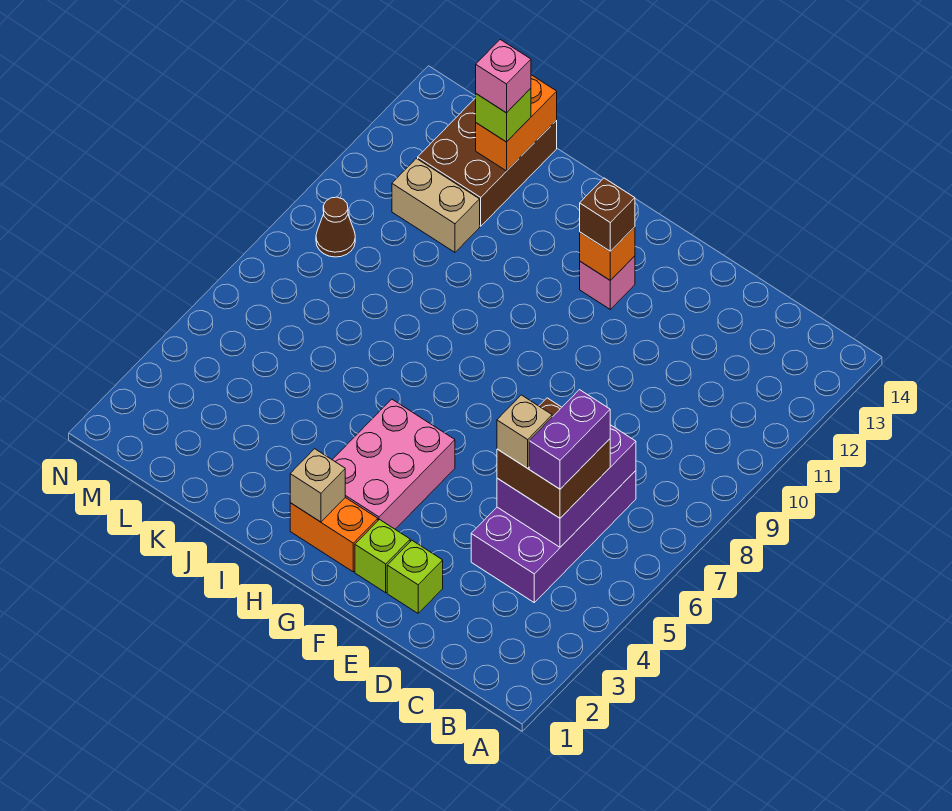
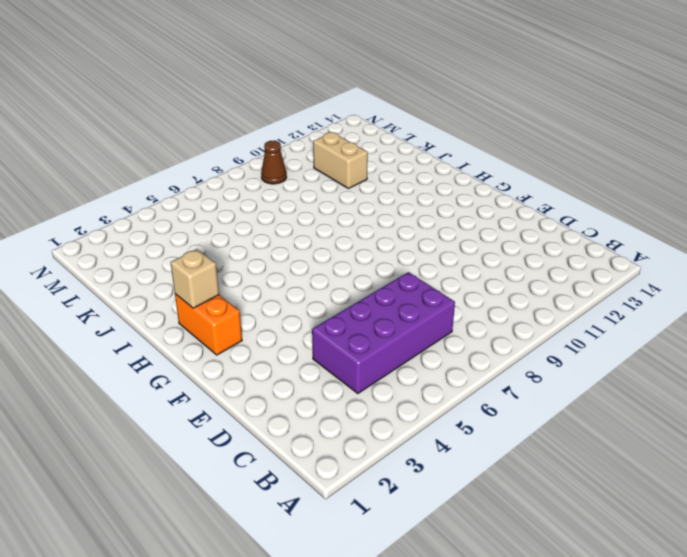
none -> lime 1x1 brick [387,540,443,613]
none -> lime 1x1 brick [355,520,410,593]
none -> pink 2x3 brick [332,399,455,529]

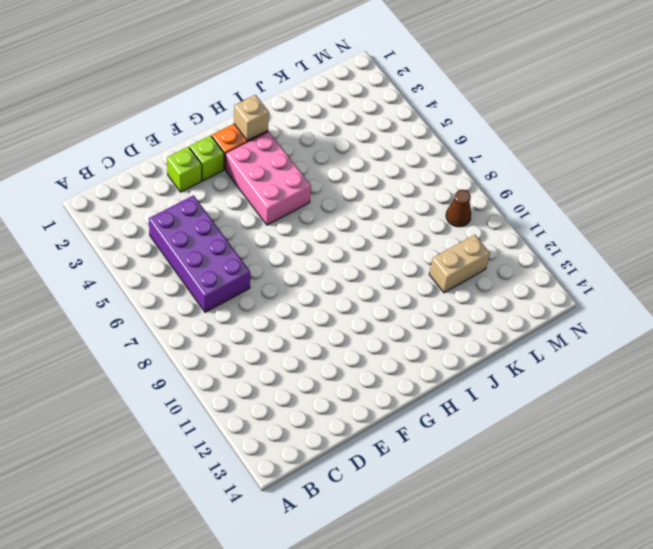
none -> pink 1x1 brick [580,256,635,309]
none -> brown 2x3 brick [418,98,557,226]
none -> purple 2x3 brick [497,425,636,547]

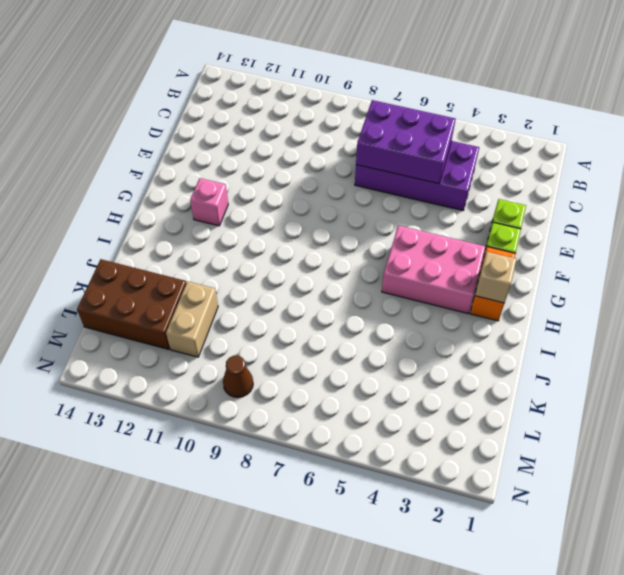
none -> orange 1x1 brick [580,227,635,281]
none -> orange 1x2 brick [476,75,557,171]
none -> brown 2x2 brick [497,398,610,518]

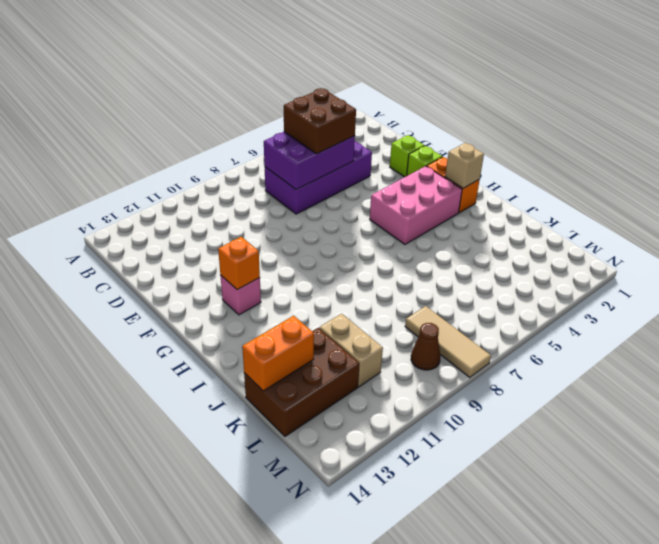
tan 1x3 tile [405,306,491,377] -> none
none -> brown 1x1 brick [580,178,635,251]
none -> lime 1x1 brick [476,88,531,142]
none -> purple 1x2 brick [529,390,610,489]

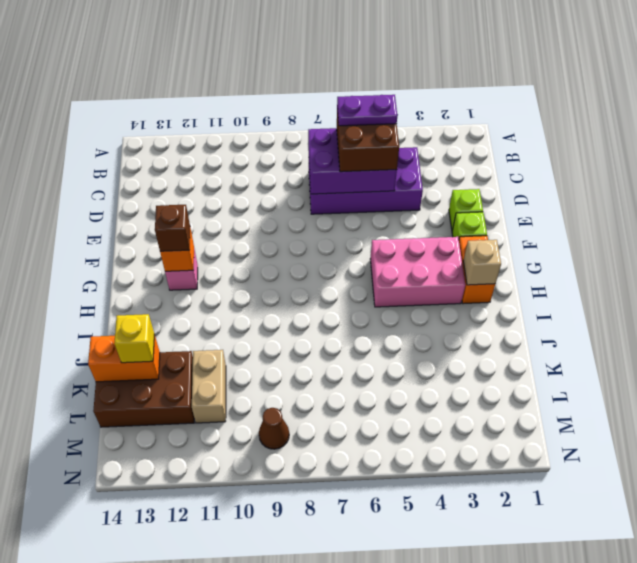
purple 1x2 plate [337,95,397,126] -> purple 1x2 brick [529,390,610,489]
yellow 1x1 brick [114,314,154,363] -> lime 1x1 brick [476,88,531,142]
none -> tan 1x1 brick [497,395,552,468]
none -> pink 1x1 brick [476,40,531,113]

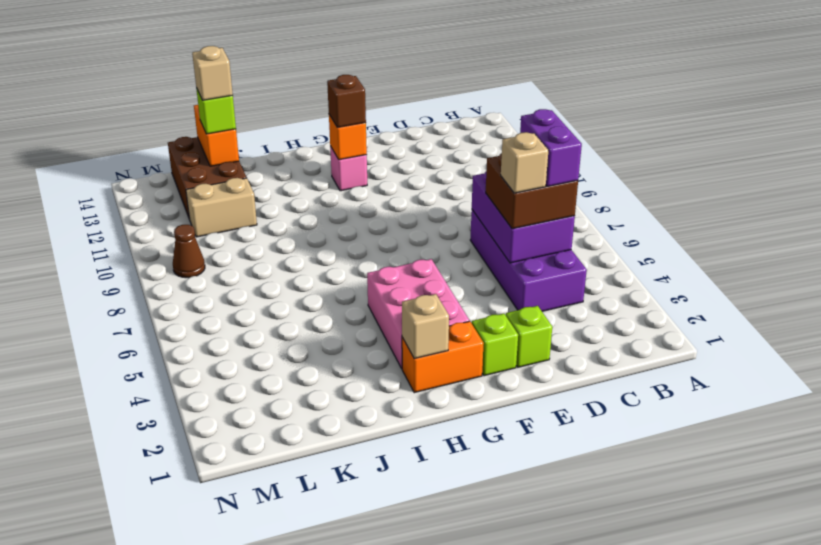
tan 1x1 brick [192,46,233,100] -> pink 1x1 brick [476,40,531,113]

